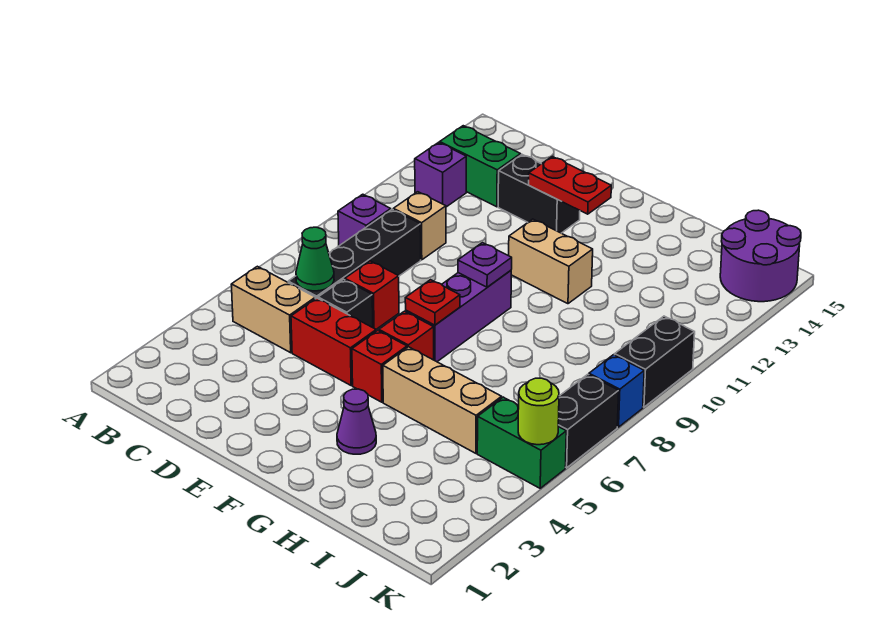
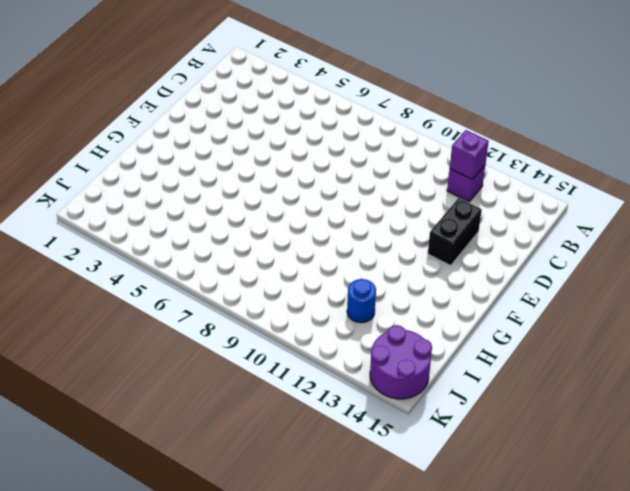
purple 1x1 brick [450,130,489,179] -> purple 1x1 brick moved to [338,194,391,246]
blue 1x1 round brick [347,279,376,323] -> none
none -> tan 1x2 brick [231,266,315,353]
none -> green 1x2 brick [440,126,521,207]
none -> black 1x4 brick [288,209,421,299]

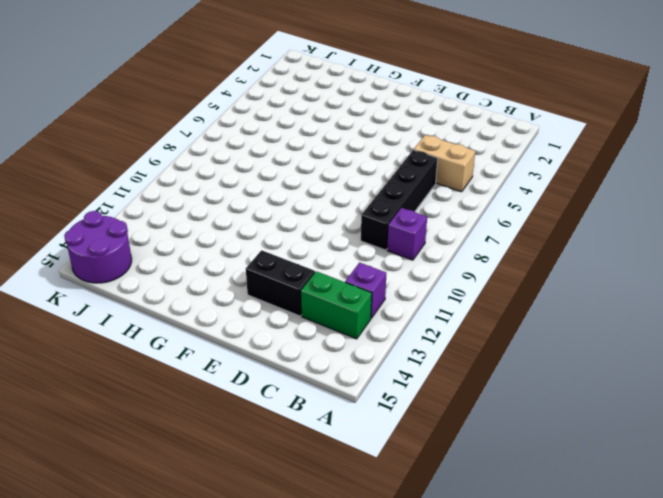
none -> tan 1x1 brick [393,192,446,260]
none -> red 1x2 brick [291,298,376,386]
none -> black 1x1 brick [318,279,373,327]

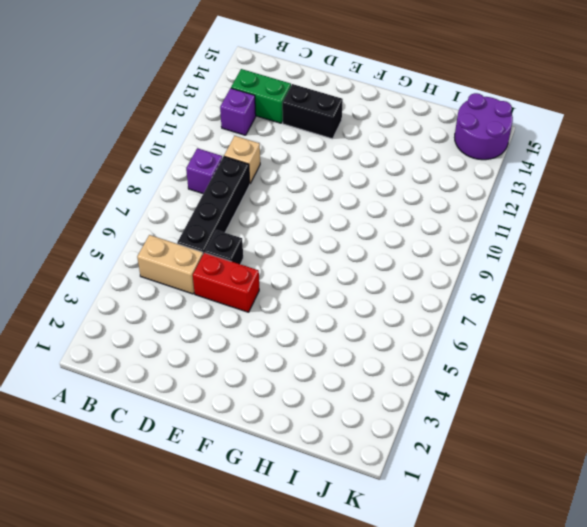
none -> red 1x1 brick [345,261,399,329]
none -> red 1x1 brick [352,330,407,402]
none -> red 1x1 brick [379,311,434,360]

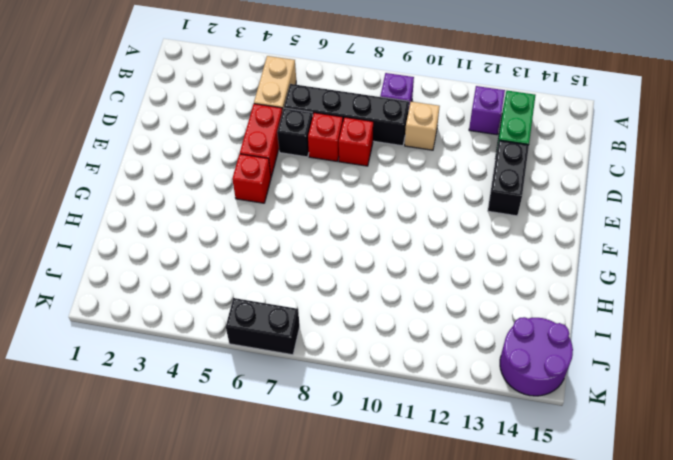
red 1x1 brick [339,117,373,166] -> red 1x1 brick moved to [379,311,434,360]
none -> purple 1x3 brick [406,270,511,362]
none -> tan 1x2 brick [509,219,593,304]
none -> purple 1x1 cone [337,389,376,454]

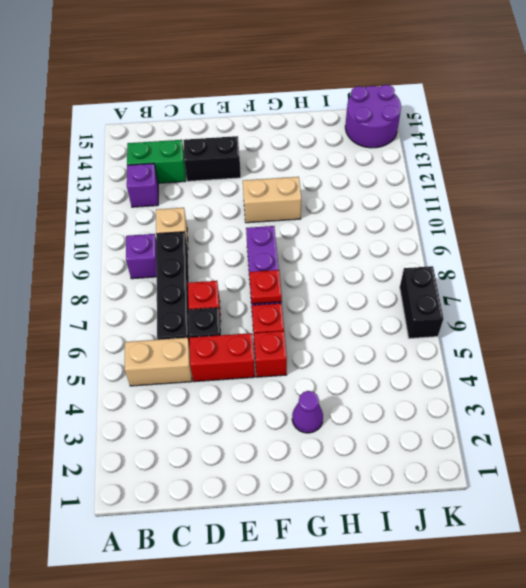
none -> tan 1x3 brick [383,347,502,453]
none -> green 1x2 brick [477,397,566,488]
none -> blue 1x1 brick [589,355,644,427]

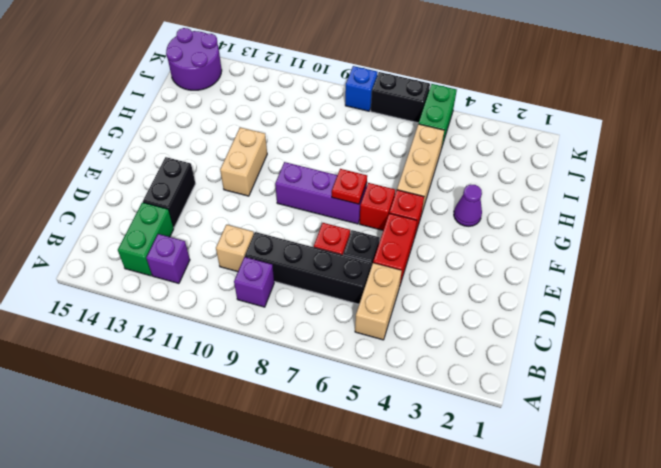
none -> black 1x2 brick [615,316,695,407]
none -> green 1x1 cone [296,227,334,291]
none -> red 1x2 plate [529,157,611,214]

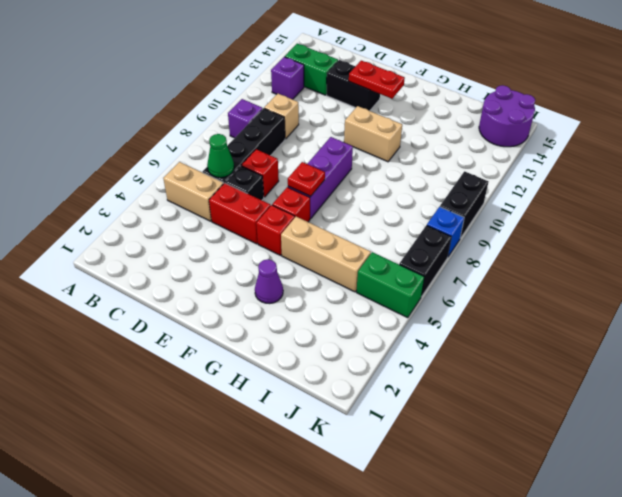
none -> purple 1x1 plate [458,243,512,287]
none -> lime 1x1 round brick [518,378,559,445]

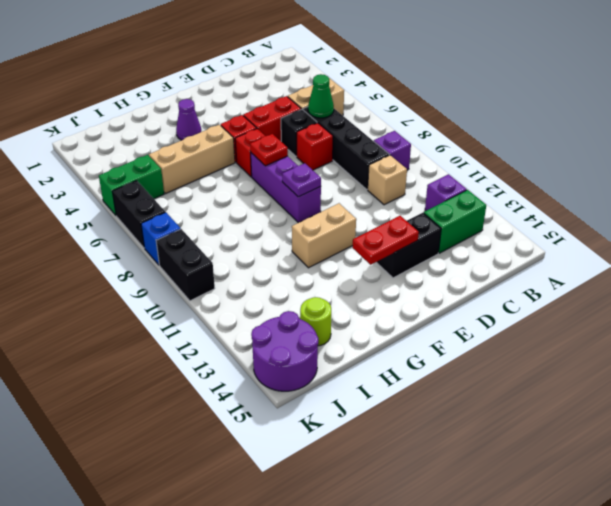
lime 1x1 round brick [300,297,331,346] -> lime 1x1 round brick moved to [518,378,559,445]

